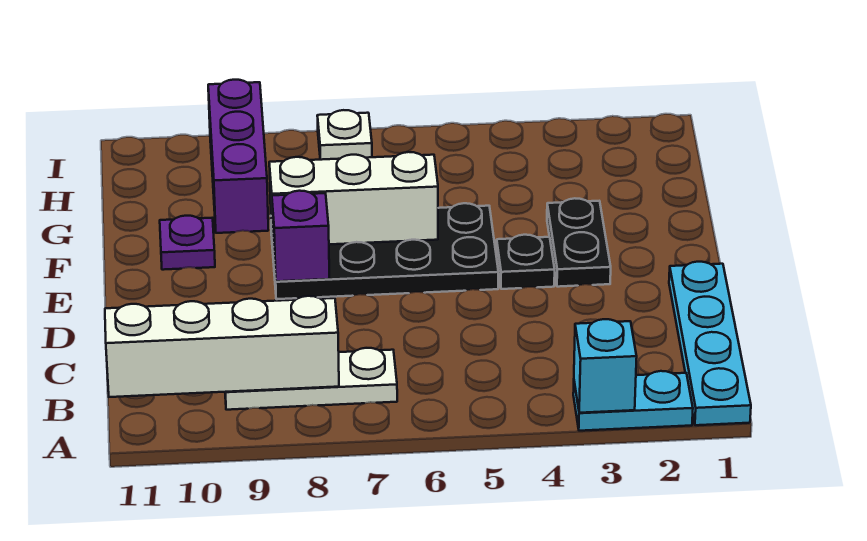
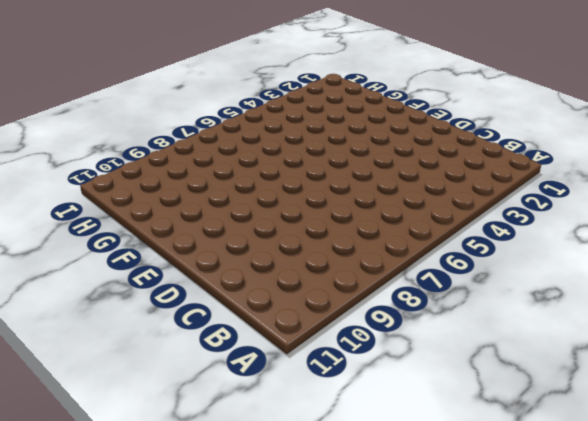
none -> cyan 1x4 plate [669,262,751,425]
none -> cyan 1x2 plate [573,371,693,431]
none -> white 1x3 plate [225,348,397,410]

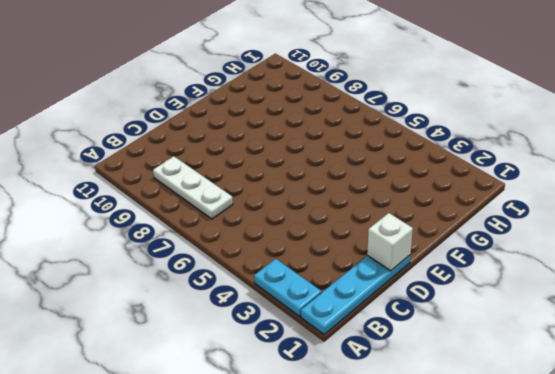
white 1x1 brick [367,213,413,271] -> none
none -> black 1x2 plate [547,198,611,287]
none -> black 1x1 plate [497,235,555,289]
none -> black 2x4 plate [271,203,498,299]

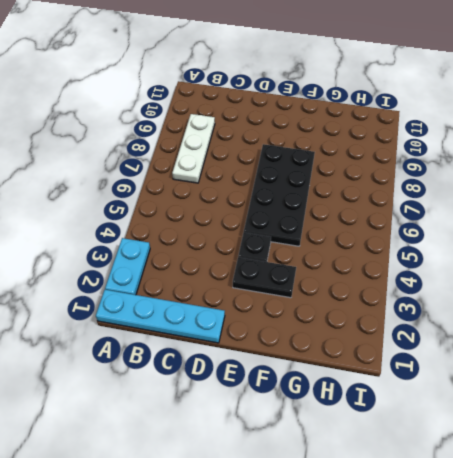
none -> purple 1x1 plate [160,216,215,270]
none -> purple 1x3 brick [208,80,268,233]
none -> white 1x1 plate [317,110,372,160]

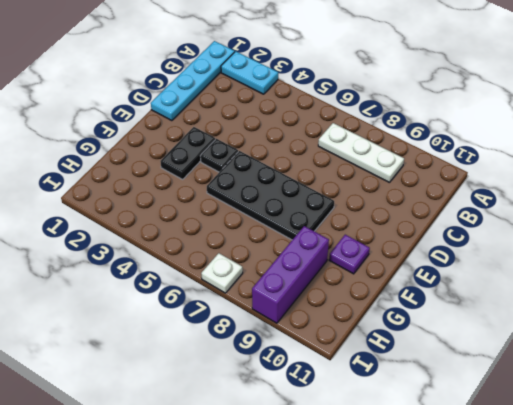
none -> cyan 1x1 brick [574,319,637,413]
none -> white 1x4 brick [105,296,339,397]
none -> purple 1x1 brick [272,191,330,281]

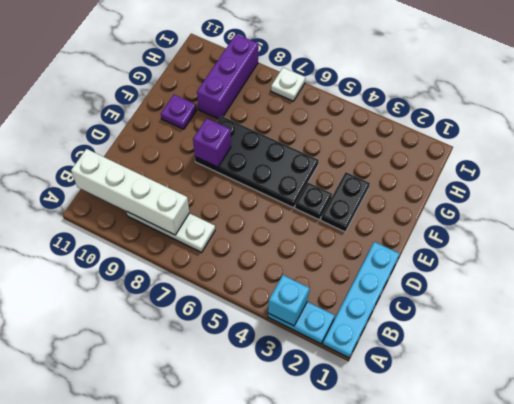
none -> white 1x3 brick [269,152,438,244]

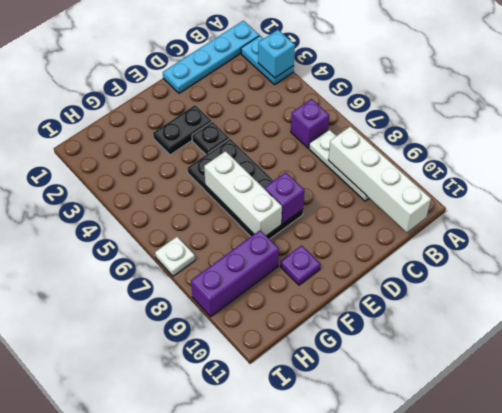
purple 1x1 brick [291,99,329,148] -> none

